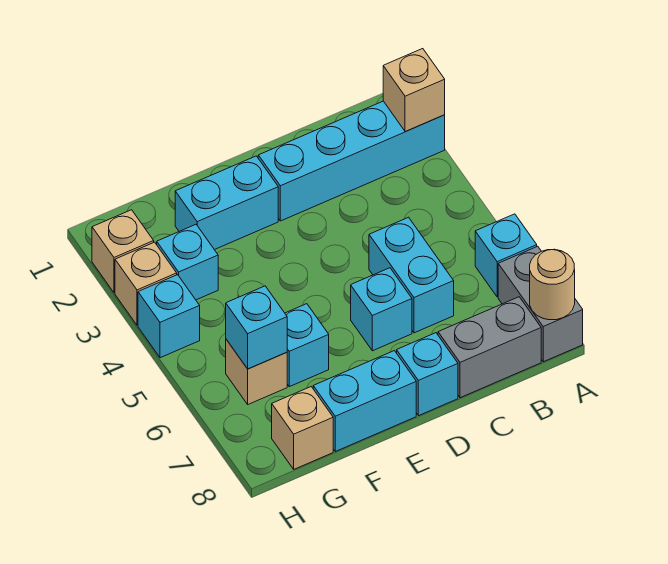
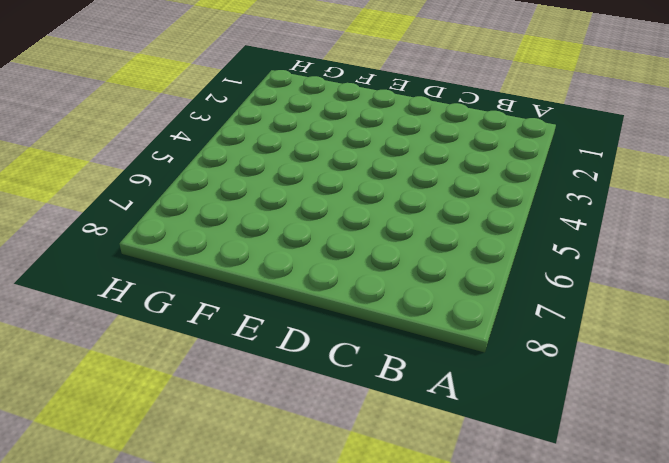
none -> cyan 1x4 brick [258,101,445,221]
none -> cyan 1x1 brick [475,214,537,297]
none -> grey 1x2 brick [498,246,583,362]

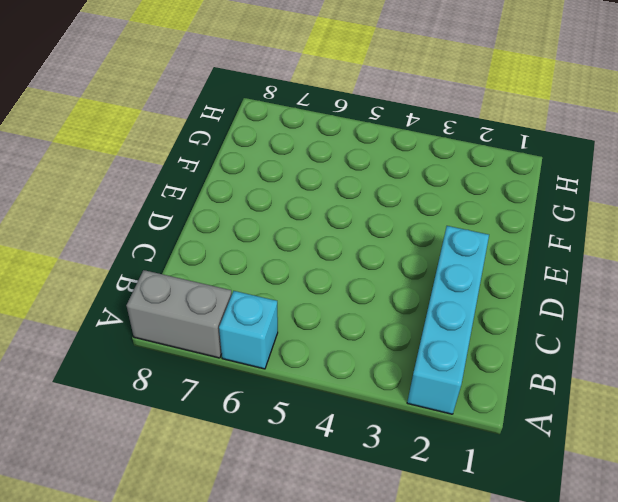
none -> grey 1x2 brick [438,297,541,398]
none -> cyan 1x2 brick [369,217,454,333]
none -> cyan 1x1 brick [351,268,412,351]

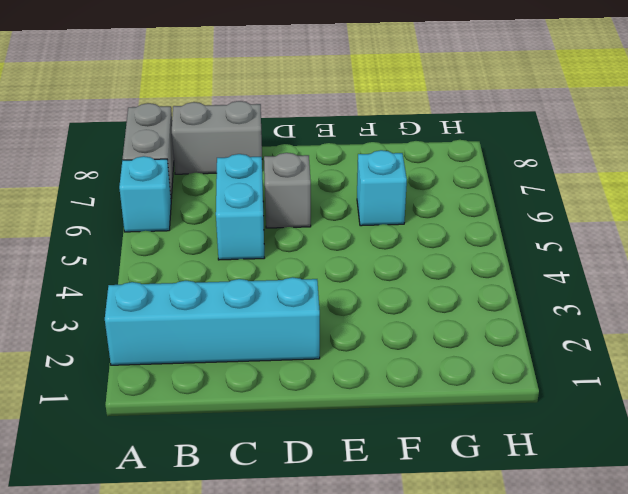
grey 1x1 brick [264,153,311,228] -> cyan 1x1 brick [351,268,412,351]
none -> cyan 1x1 brick [397,333,458,416]
none -> cyan 1x2 brick [175,156,278,250]
none -> cyan 1x2 brick [313,351,416,451]

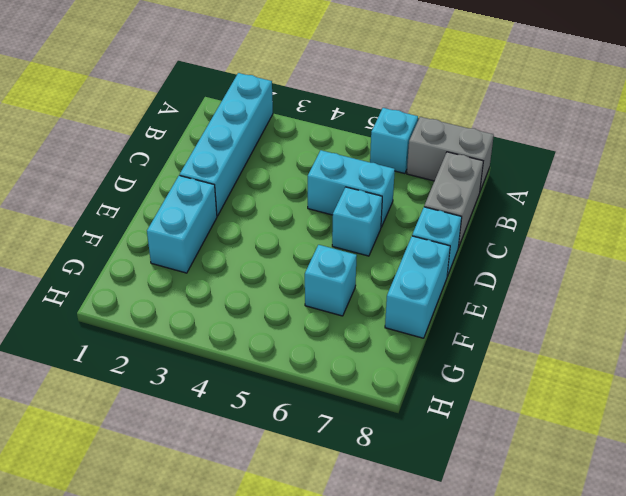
none -> cyan 1x1 brick [157,225,218,300]
none -> tan 1x1 brick [226,339,287,404]
none -> tan 1x1 brick [272,387,333,469]

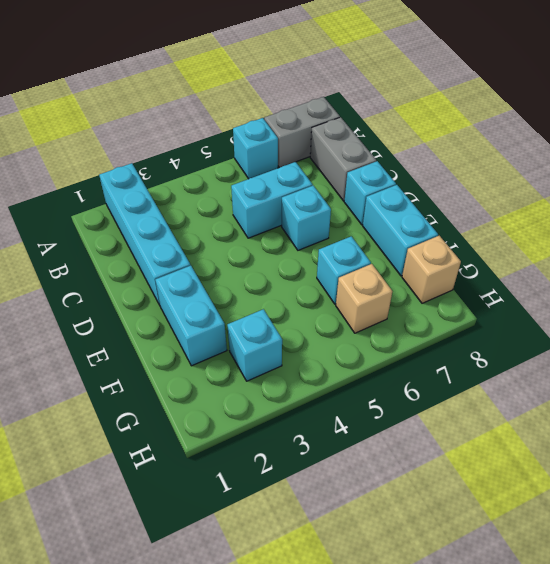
none -> tan 1x1 brick [92,210,154,293]
none -> tan 1x1 brick [115,242,177,325]
none -> cyan 1x1 brick [138,275,200,358]

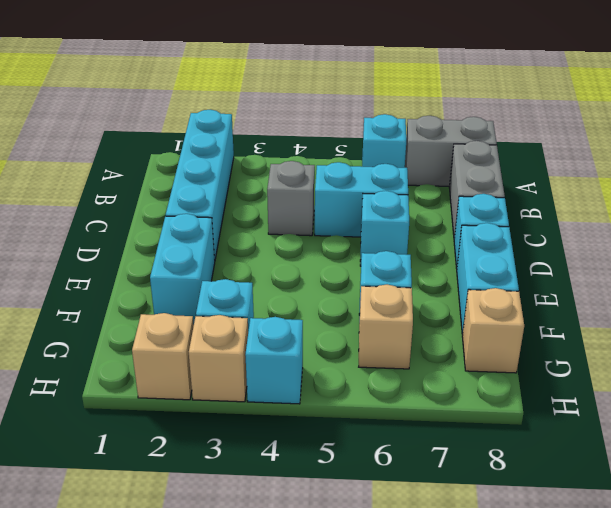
grey 1x1 brick [267,161,315,236] -> none
none -> tan 1x1 brick [383,49,445,132]
none -> tan 1x1 round brick [530,249,575,320]
none -> cyan 1x1 brick [226,286,287,369]

